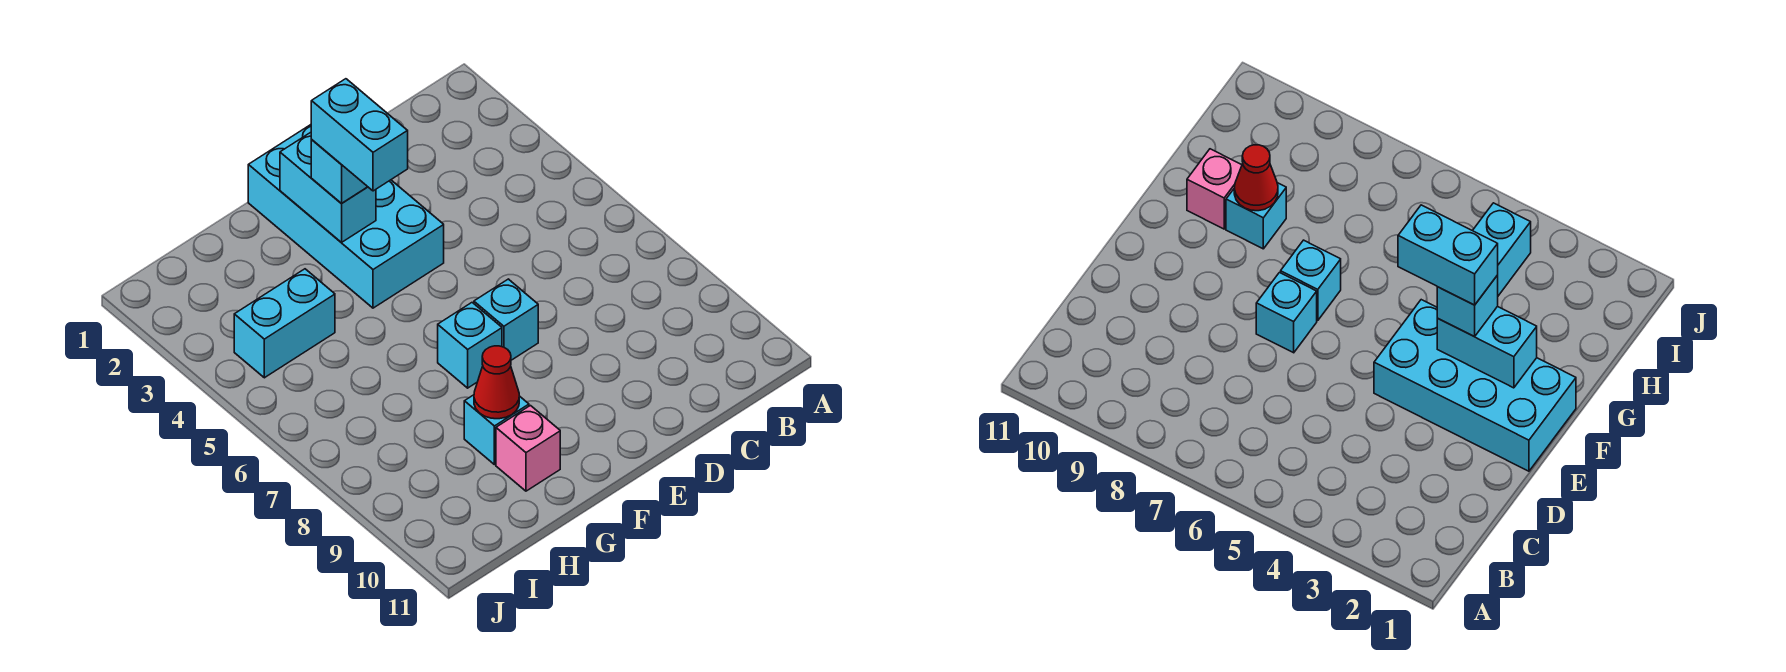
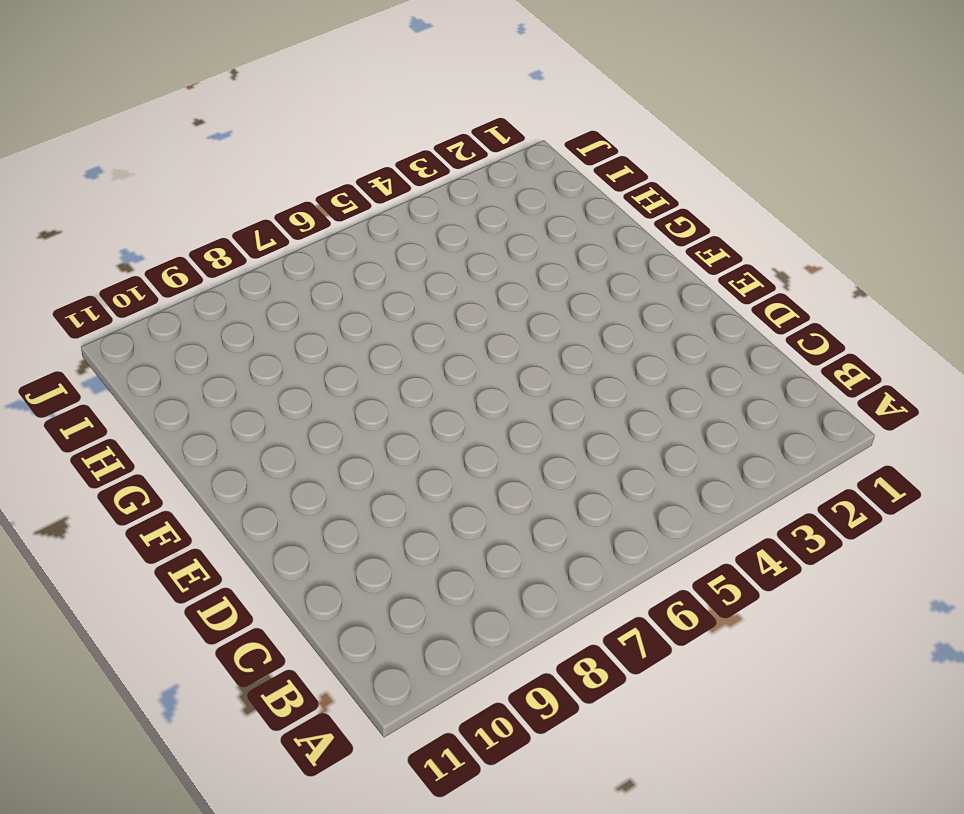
none -> cyan 2x4 brick [248,125,444,308]
none -> cyan 1x1 brick [474,279,538,360]

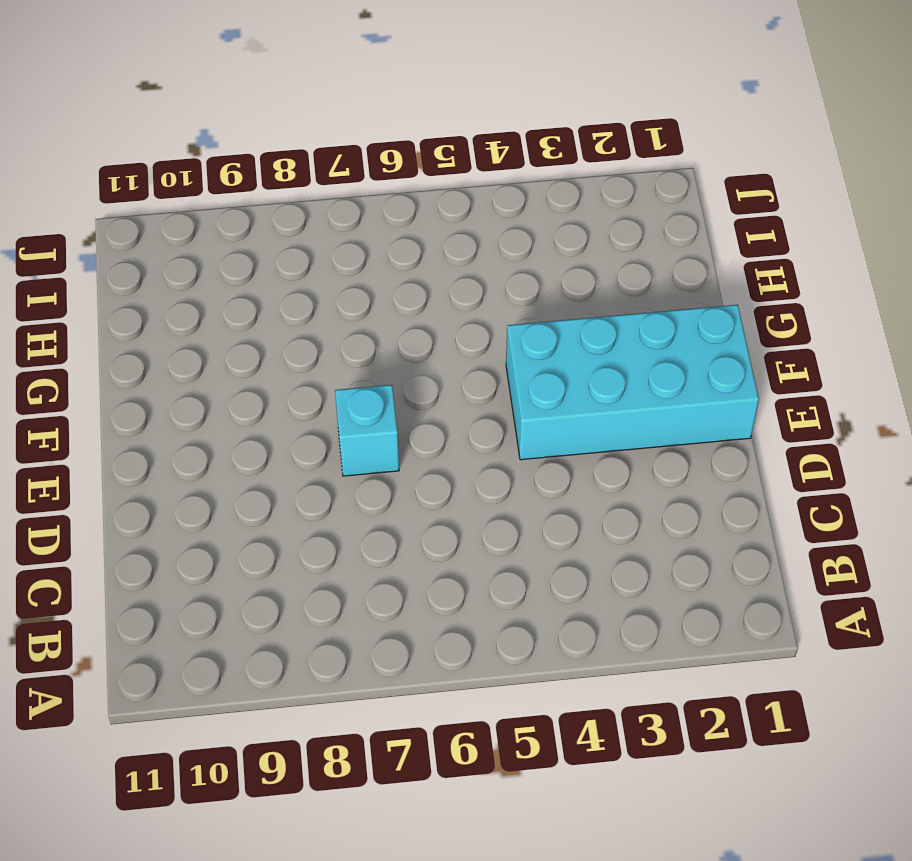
none -> cyan 1x1 brick [438,303,502,388]
none -> cyan 1x1 brick [464,395,529,465]

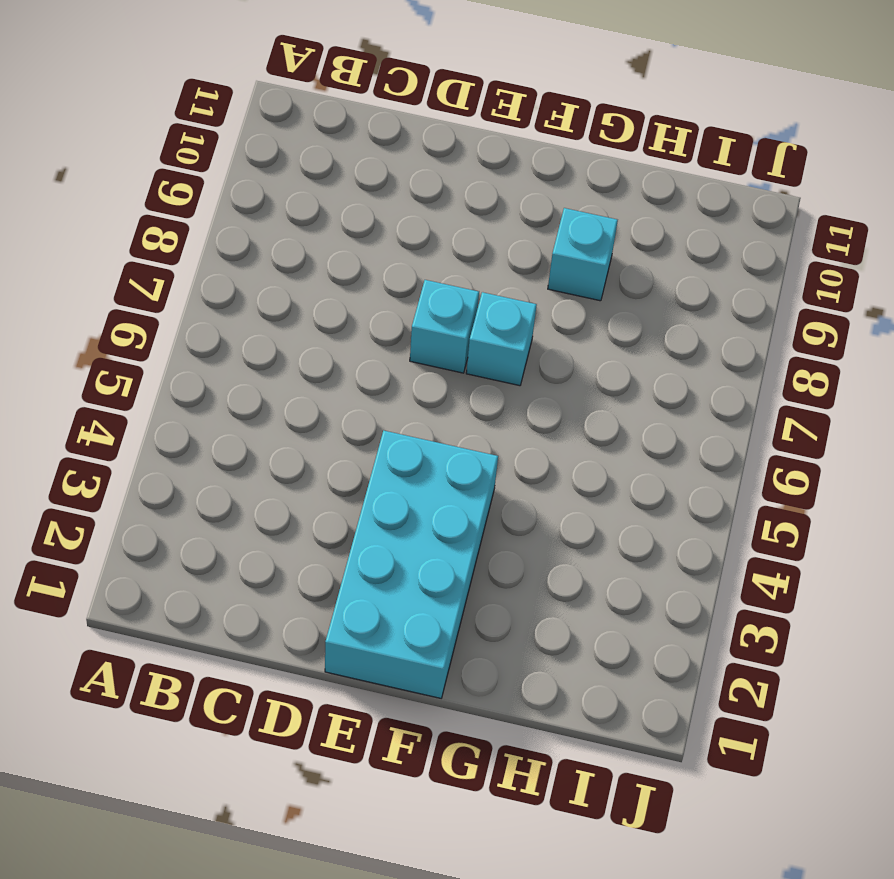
none -> pink 1x1 brick [496,406,560,491]
none -> cyan 1x2 brick [234,269,335,378]

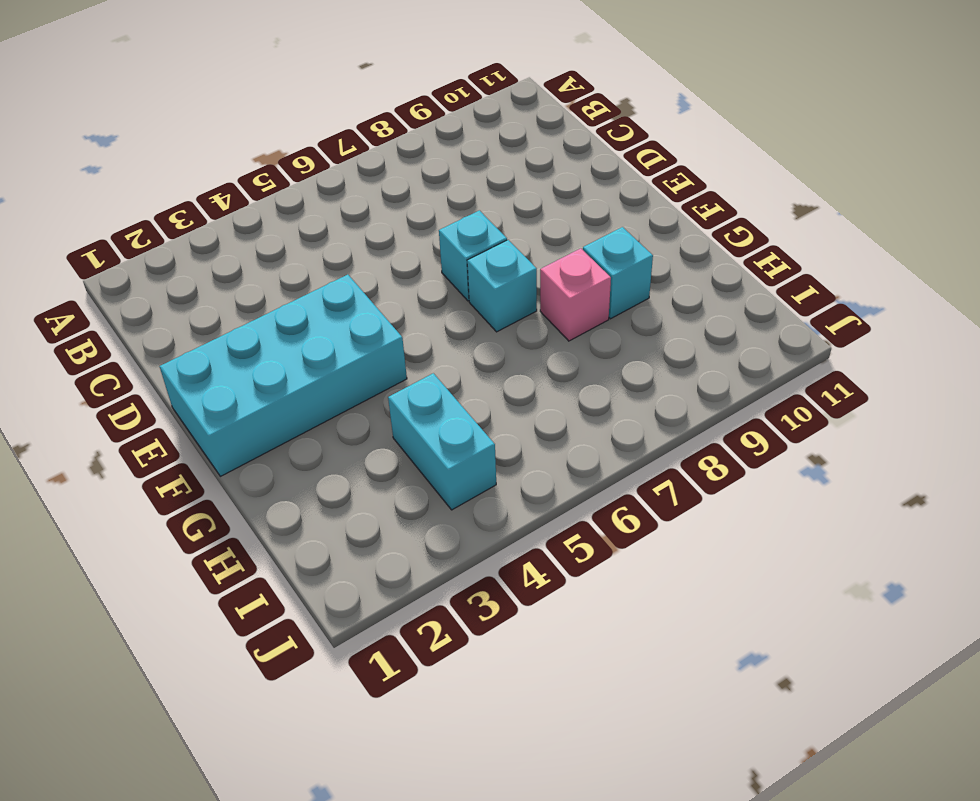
pink 1x1 brick [540,248,611,341] -> pink 1x1 brick moved to [496,406,560,491]
none -> cyan 1x2 brick [280,132,376,242]
none -> red 1x1 cone [474,346,519,419]

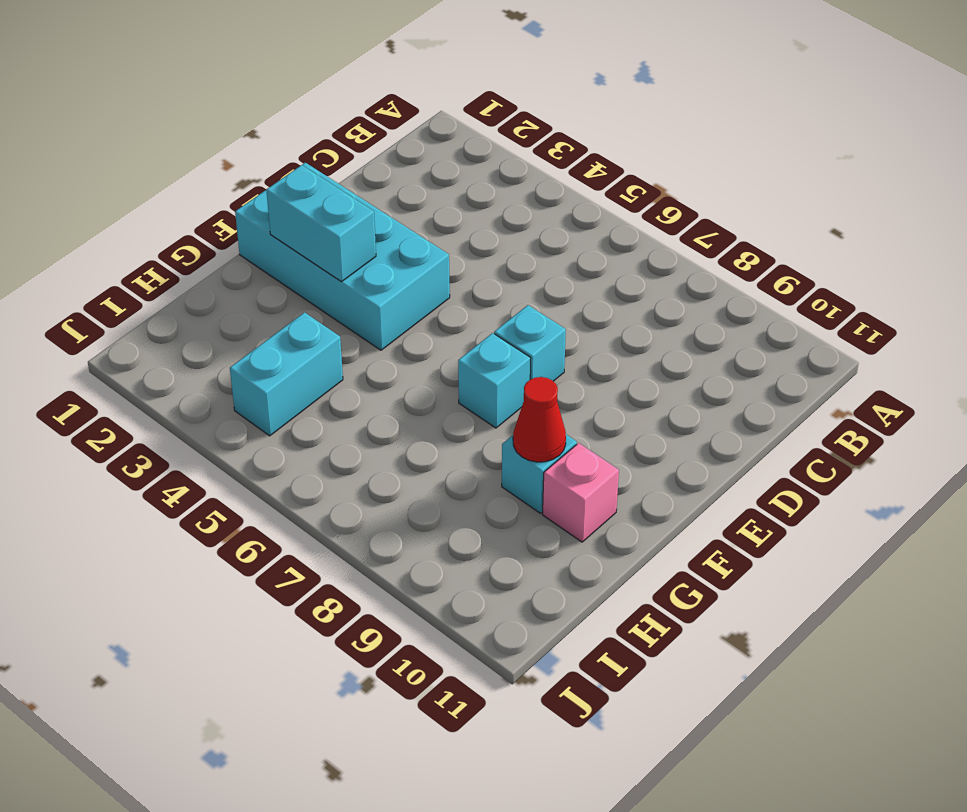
none -> cyan 1x1 brick [311,140,367,204]
none -> cyan 1x2 brick [311,79,408,191]

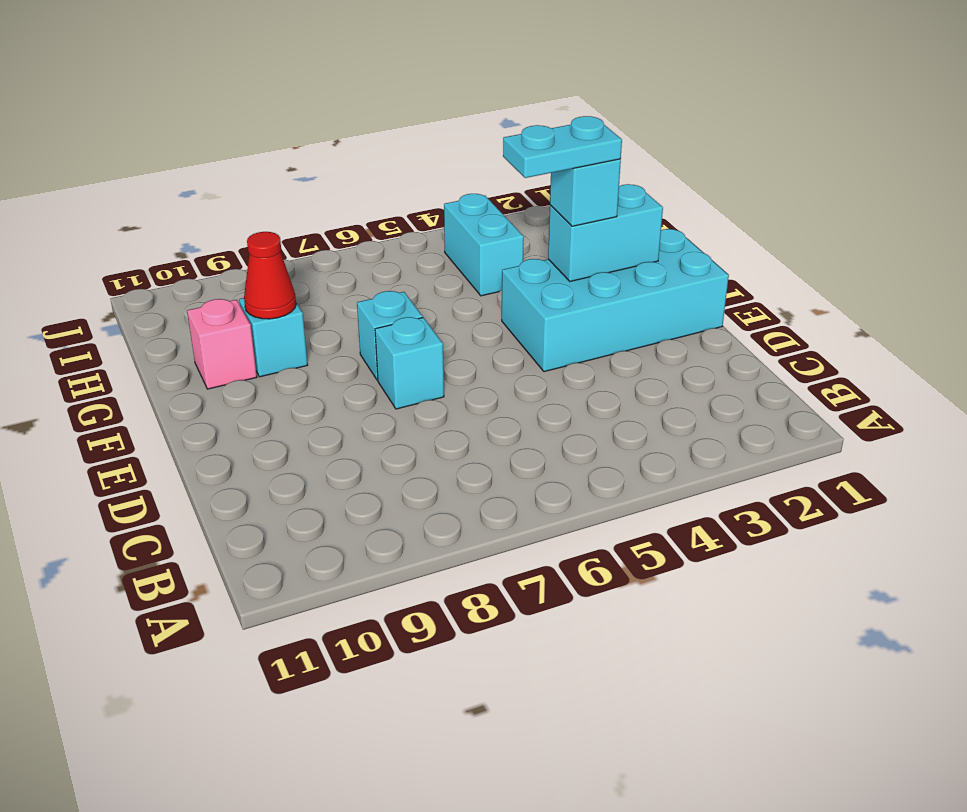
cyan 1x2 plate [503,116,622,178] -> cyan 1x2 brick [311,79,408,191]

